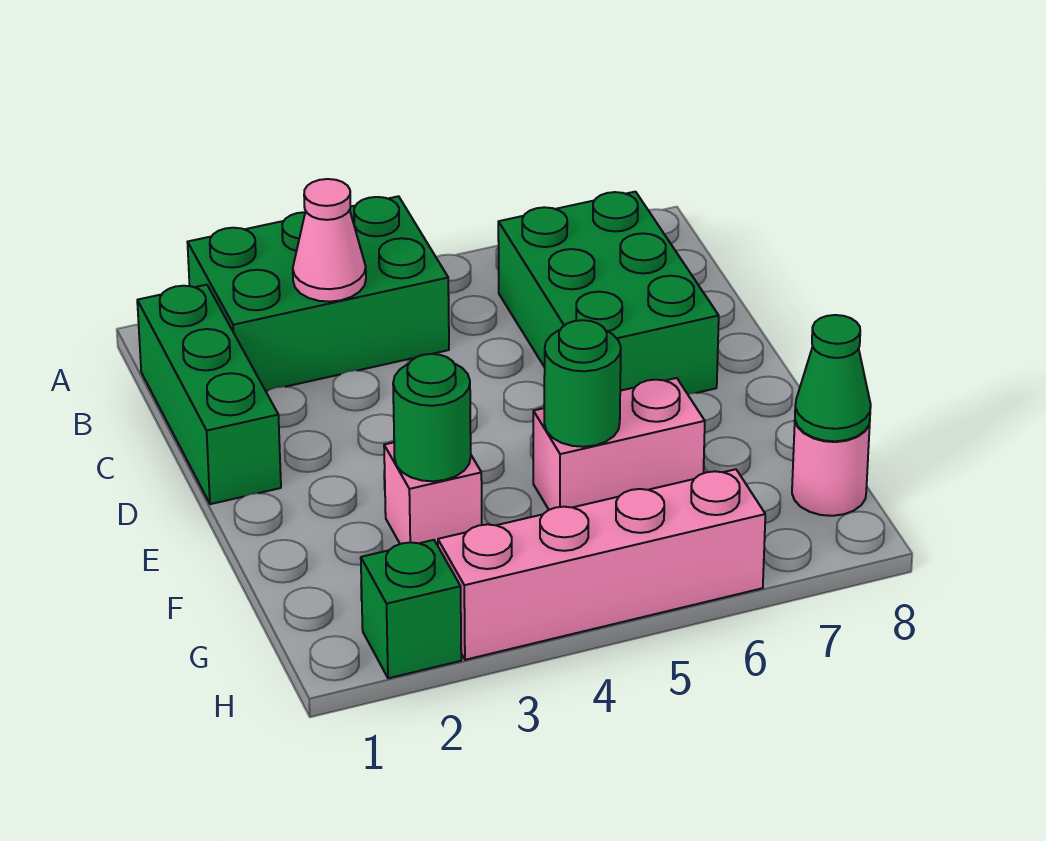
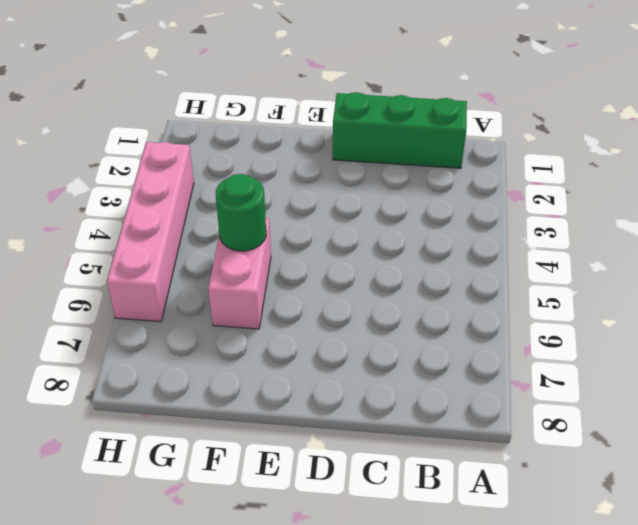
none -> green 2x3 brick [187,196,449,391]
none -> green 2x3 brick [498,192,719,394]
none -> pink 1x1 brick [384,442,482,546]

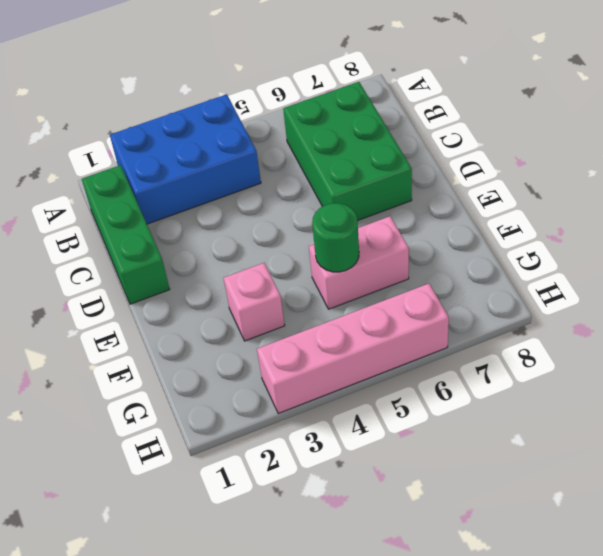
blue 2x3 brick [110,94,261,224] -> green 2x3 brick [187,196,449,391]
none -> pink 1x1 round brick [792,421,870,516]
none -> green 1x1 brick [361,540,461,678]
none -> pink 1x1 cone [293,179,366,302]

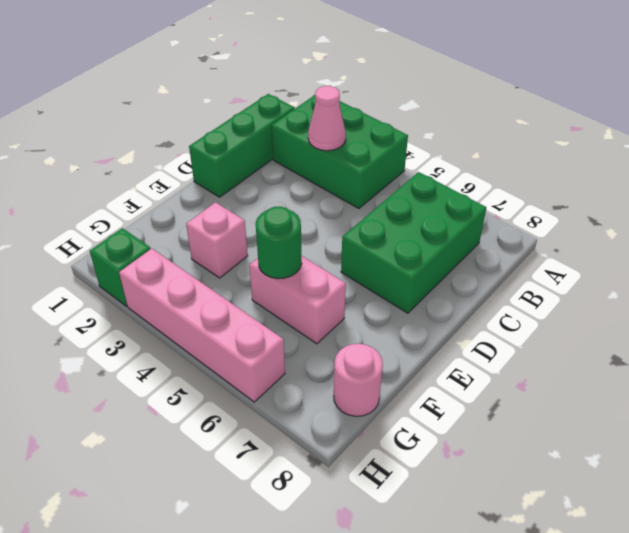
none -> green 1x1 round brick [393,354,471,481]
none -> green 1x1 cone [795,315,871,441]

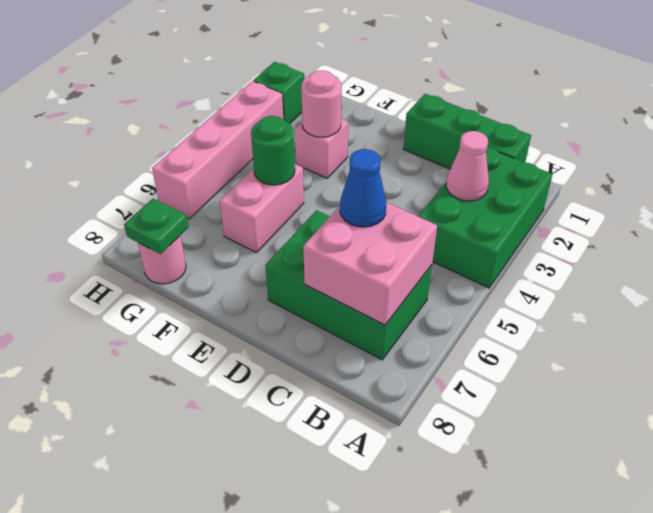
pink 2x2 brick [303,203,437,325] -> none
blue 1x1 cone [340,149,387,227] -> none
pink 1x1 round brick [301,70,342,137] -> green 1x1 round brick [393,354,471,481]
green 1x1 plate [124,199,189,254] -> green 1x1 cone [795,315,871,441]

